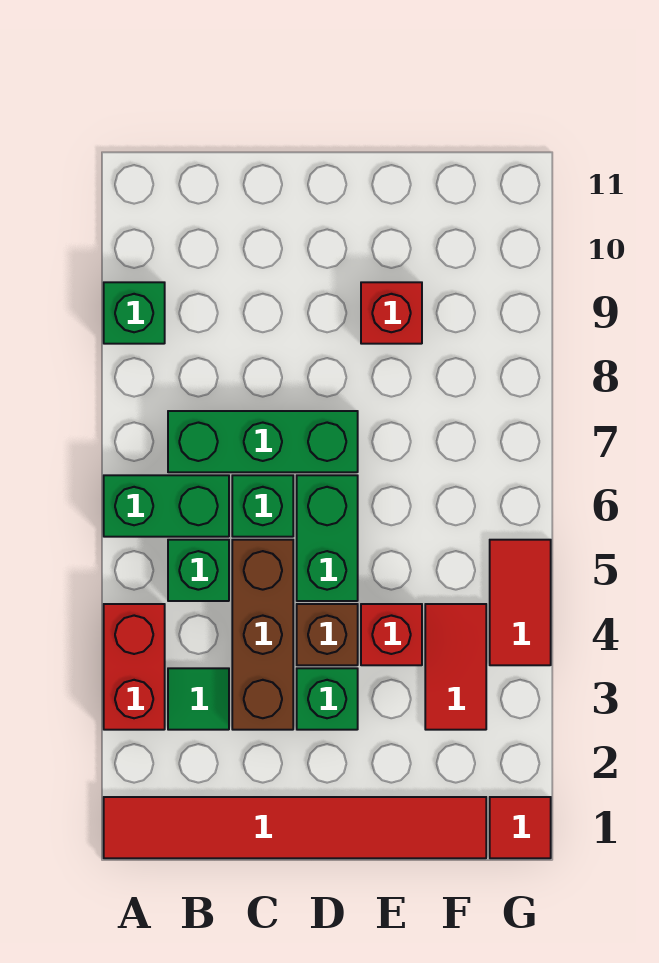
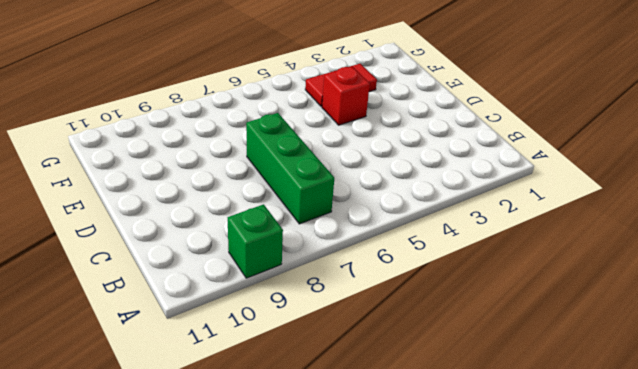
none -> red 1x6 tile [104,797,486,858]
none -> red 1x2 brick [104,604,165,730]
none -> green 1x2 brick [104,475,229,537]

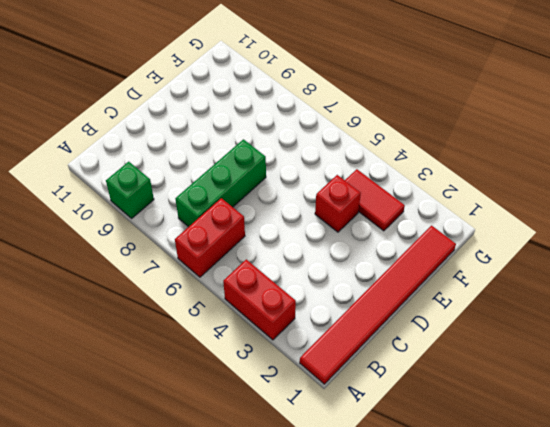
red 1x2 brick [175,198,245,277] -> green 1x2 brick [104,475,229,537]
none -> green 1x1 tile [168,668,229,730]
none -> green 1x1 brick [168,540,229,601]
none -> brown 1x3 brick [232,540,293,730]

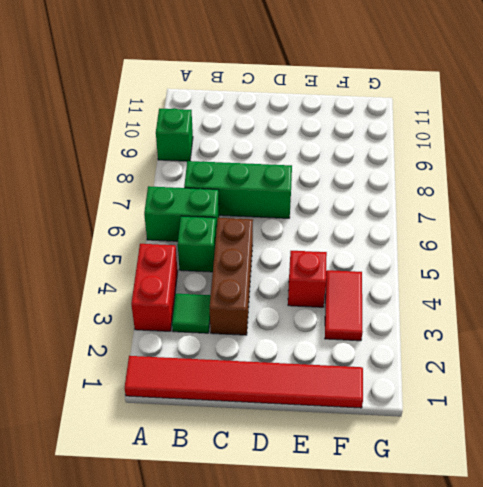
none -> green 1x1 brick [232,475,293,537]
none -> green 1x1 brick [297,668,358,730]
none -> brown 1x1 brick [297,604,358,665]

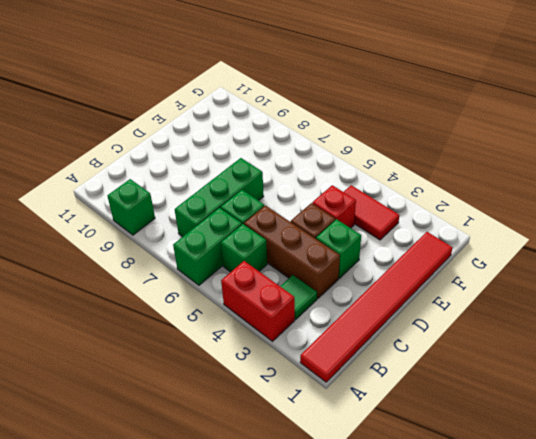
none -> green 1x2 brick [297,475,358,601]
none -> red 1x1 brick [361,282,422,344]
none -> red 1x1 tile [490,797,551,858]

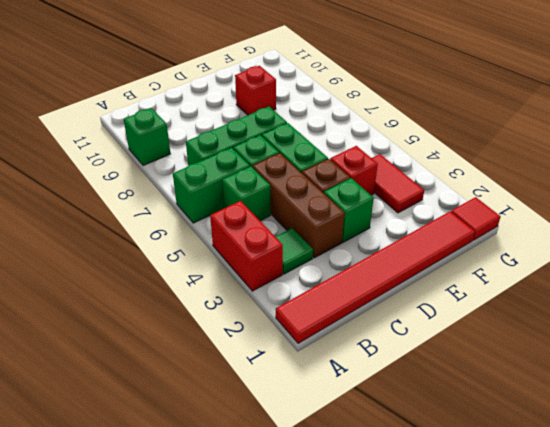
none -> red 1x2 tile [490,540,551,665]

